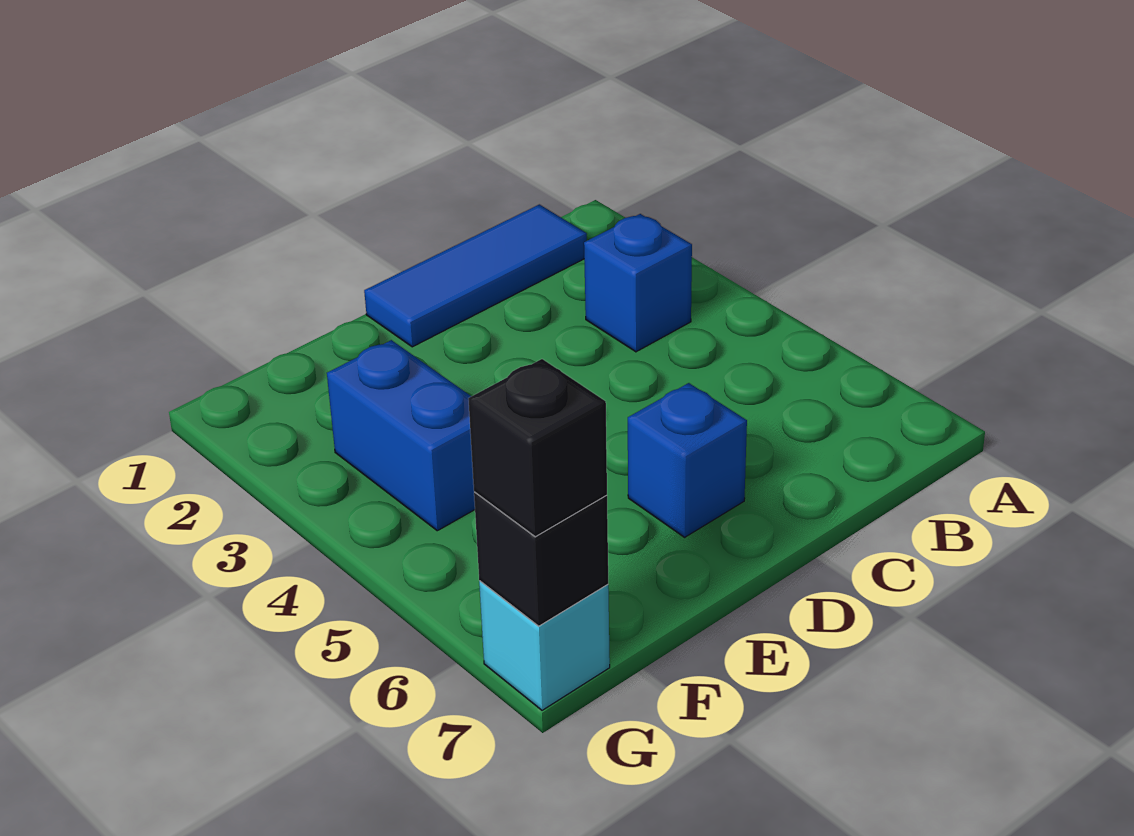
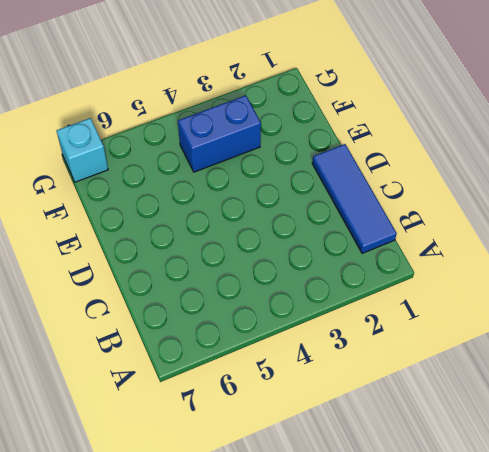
none -> blue 1x1 brick [584,214,692,352]
none -> blue 1x1 brick [628,383,747,537]

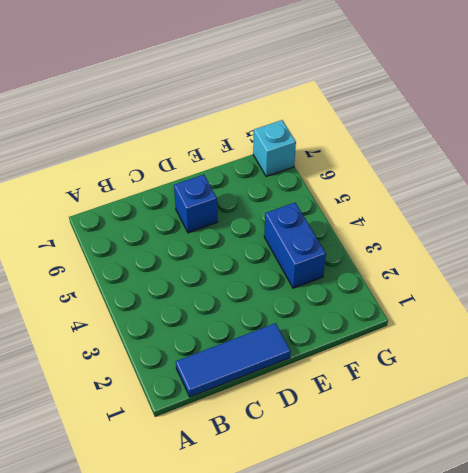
none -> blue 1x1 brick [584,214,692,352]
none -> black 1x1 brick [474,492,608,626]

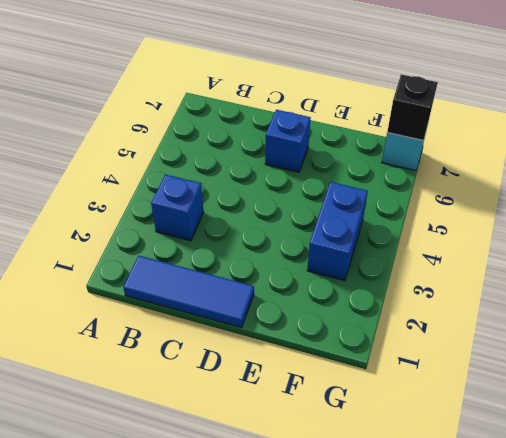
none -> black 1x1 brick [468,359,607,537]

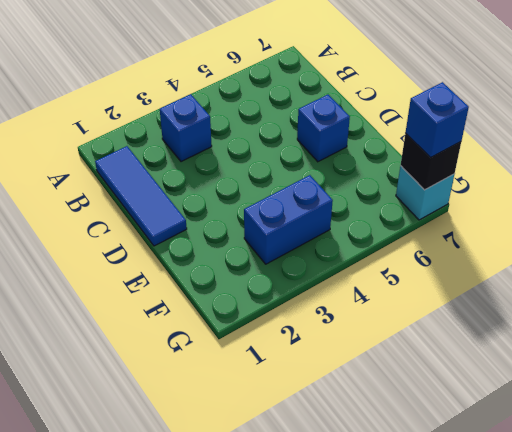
blue 1x1 brick [405,82,469,158] -> black 1x1 brick [468,359,607,537]

